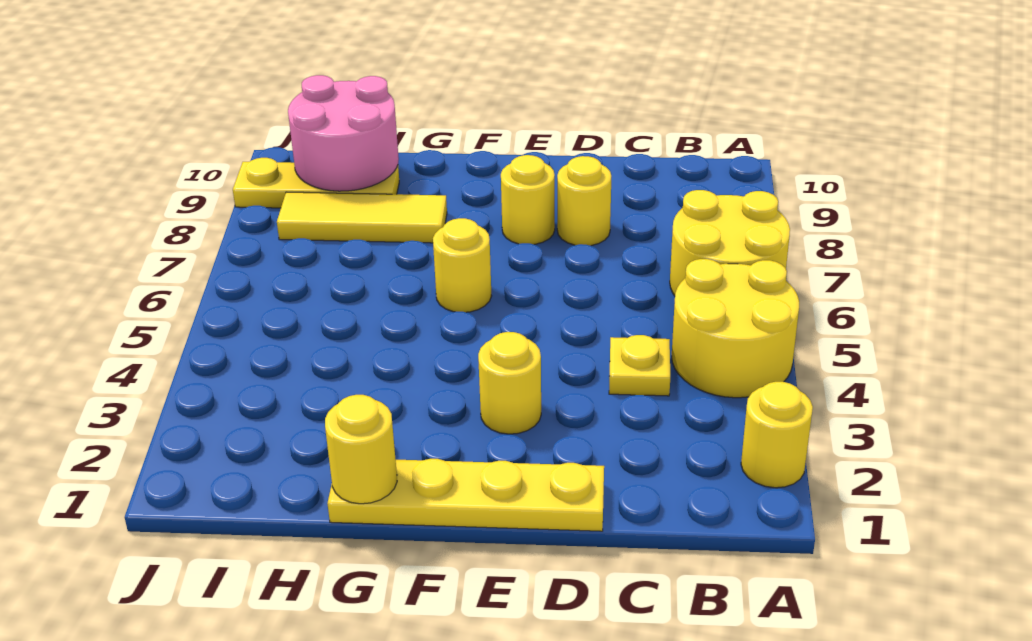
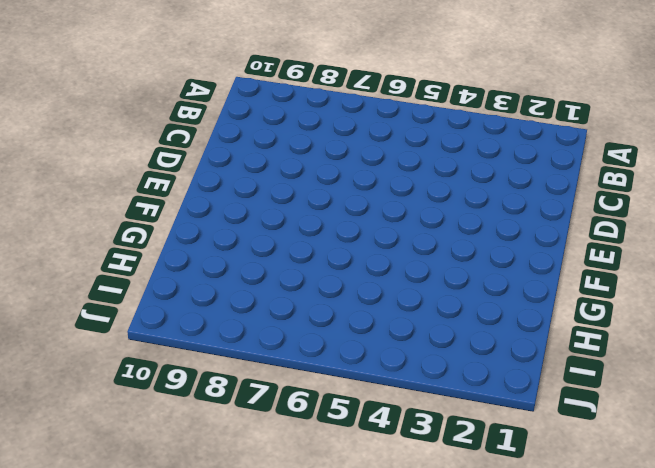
none -> yellow 1x1 round brick [741,382,813,488]
none -> yellow 2x2 round brick [672,259,799,398]
none -> yellow 2x2 round brick [670,190,790,296]

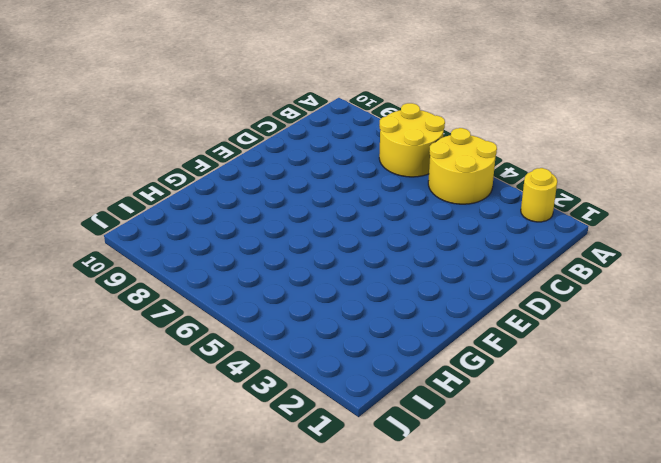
none -> yellow 1x1 plate [609,335,670,396]
none -> yellow 1x4 plate [327,459,604,531]
none -> yellow 1x1 round brick [557,156,611,246]

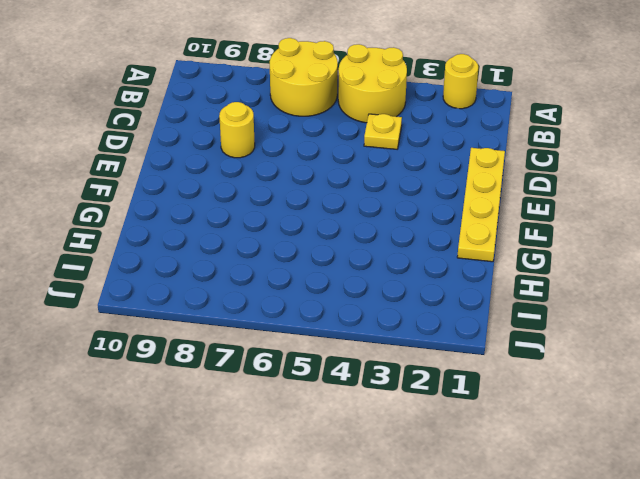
none -> yellow 1x1 round brick [478,332,541,434]
none -> yellow 1x1 round brick [501,155,555,244]
none -> yellow 1x1 round brick [433,218,491,312]

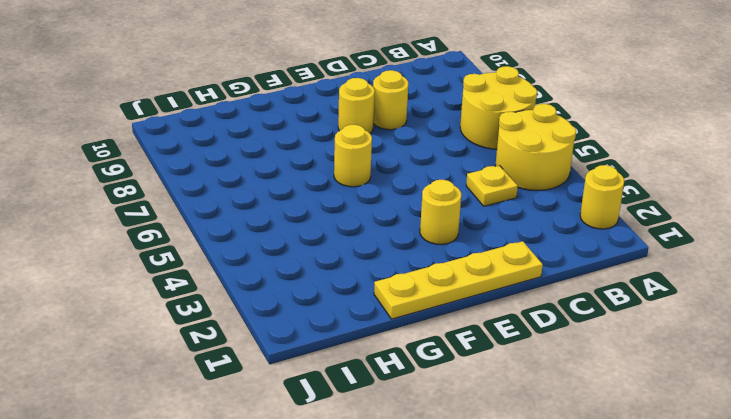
none -> yellow 1x3 tile [277,192,447,243]
none -> yellow 1x3 plate [233,158,399,208]
none -> yellow 1x1 round brick [325,395,397,504]

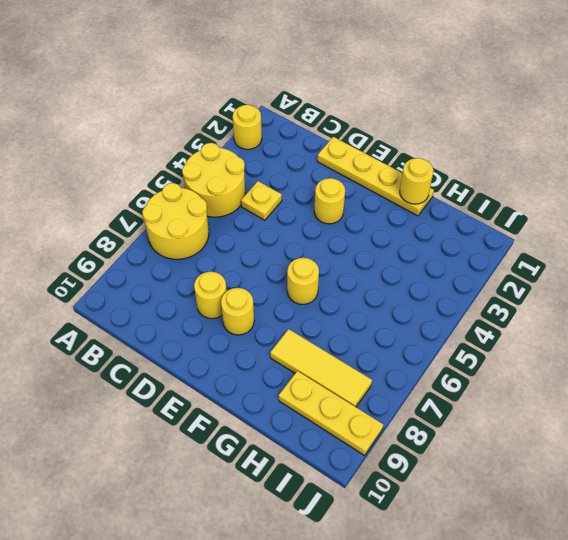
none -> pink 2x2 round brick [288,75,399,191]

